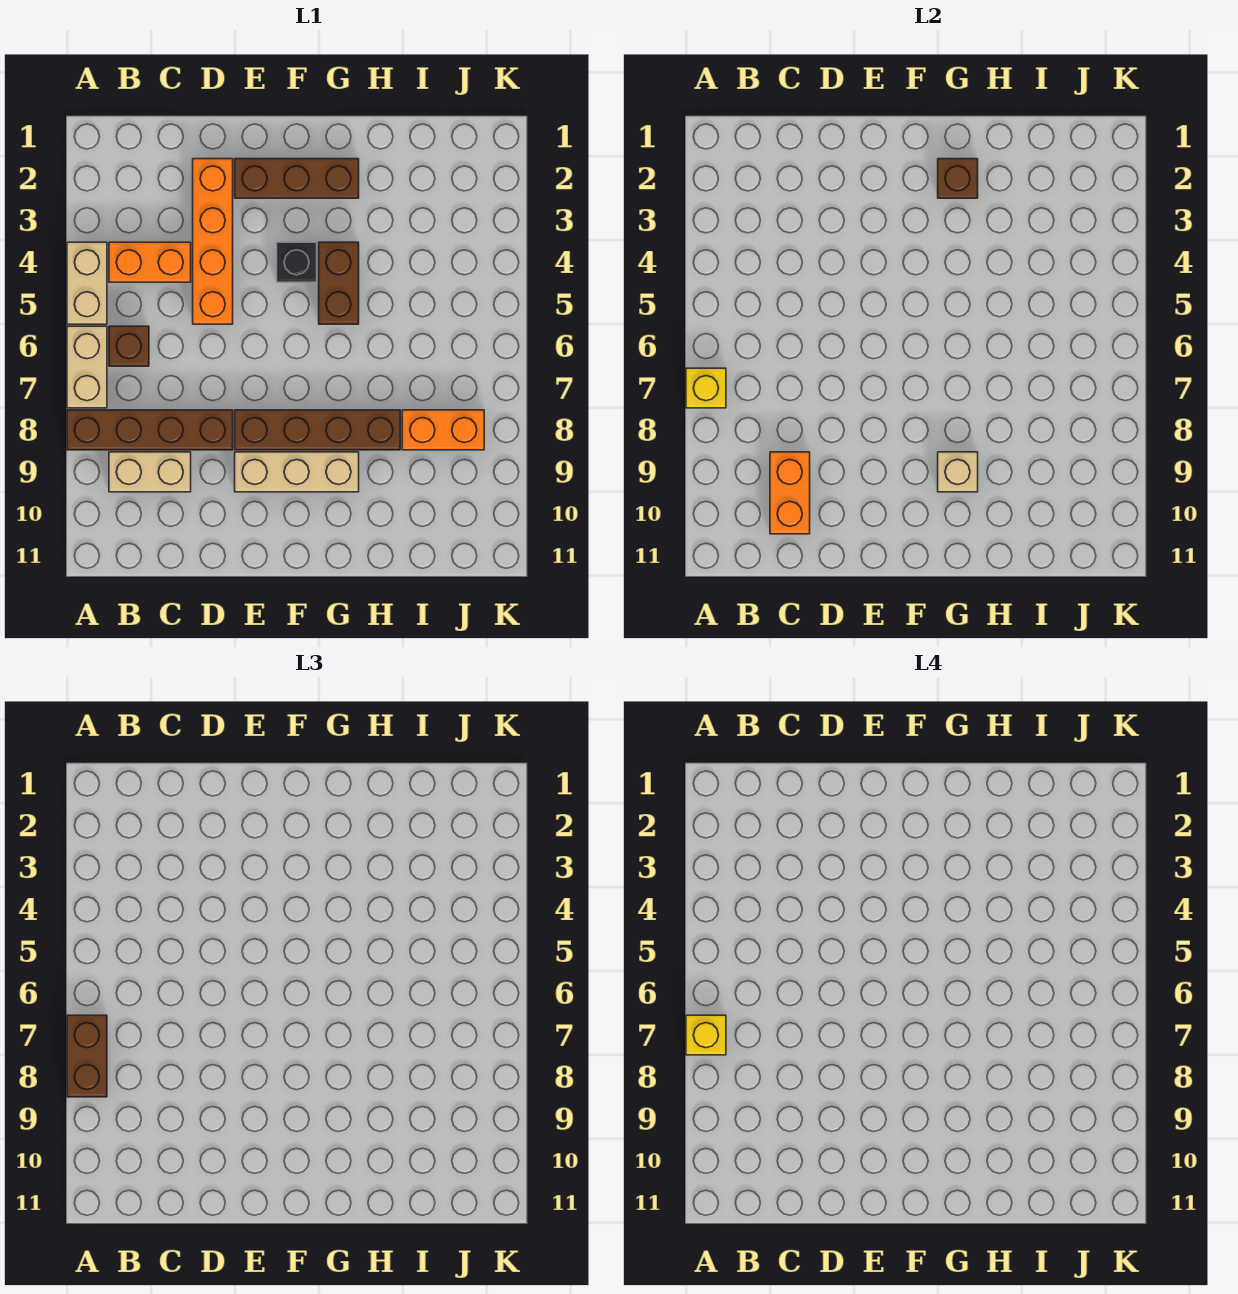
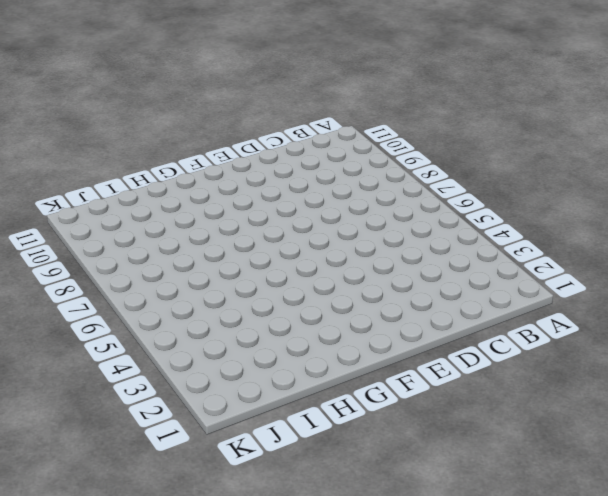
none -> tan 1x2 brick [67,242,107,324]
none -> tan 1x2 brick [67,326,107,408]
none -> brown 1x4 brick [67,410,233,450]

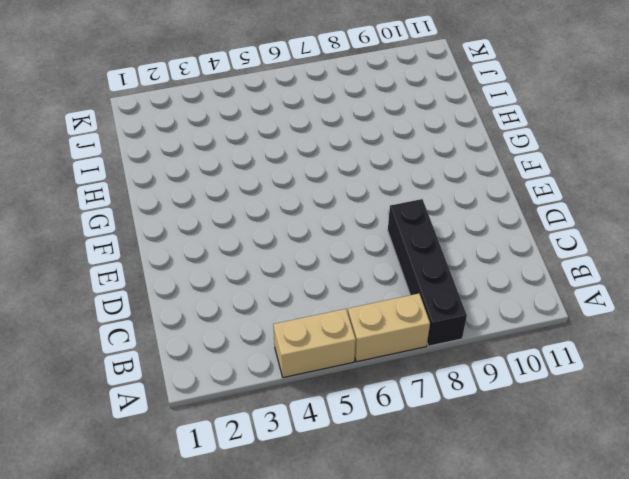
black 1x4 brick [388,199,467,346] -> brown 1x4 brick [67,410,233,450]
none -> orange 1x2 brick [109,242,191,282]
none -> brown 1x1 brick [109,326,149,366]
none -> tan 1x2 brick [109,452,191,492]

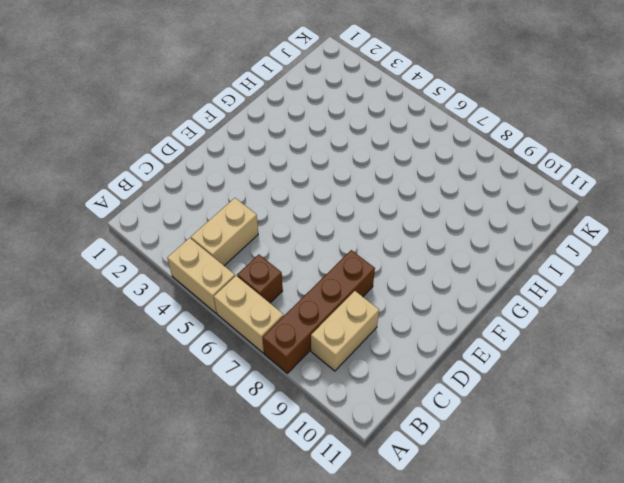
tan 1x2 brick [191,198,258,266] -> orange 1x2 brick [109,242,191,282]
none -> orange 1x4 brick [193,159,233,324]
none -> brown 1x3 brick [235,159,359,198]
none -> brown 1x4 brick [235,410,400,450]

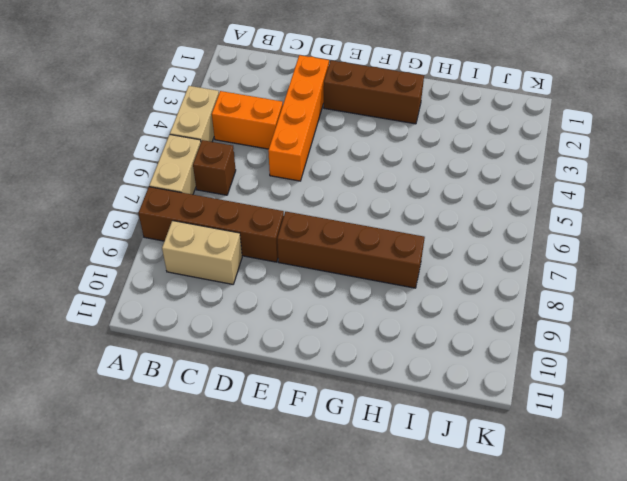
none -> tan 1x3 brick [235,452,359,492]
none -> black 1x1 brick [277,242,317,282]
none -> brown 1x2 brick [319,242,359,324]

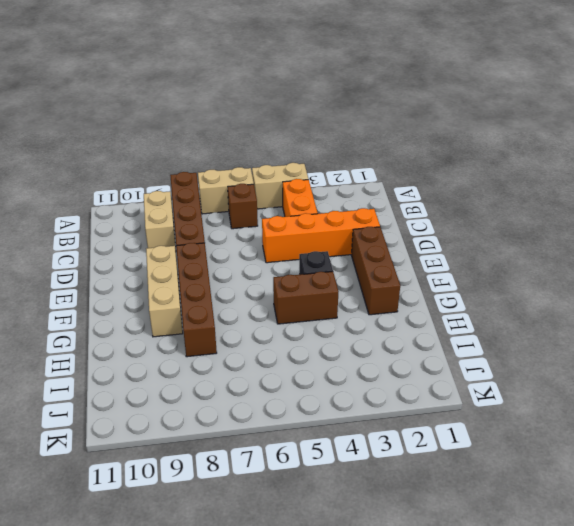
none -> orange 1x2 brick [402,410,484,450]
none -> yellow 1x1 brick [686,368,726,408]
none -> orange 1x2 brick [770,452,810,534]

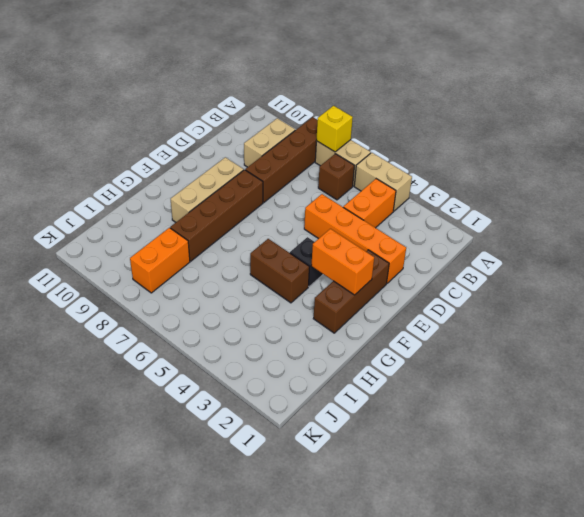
orange 1x2 brick [311,229,374,295] -> orange 1x2 brick moved to [770,452,810,534]
none -> brown 1x1 brick [938,159,978,198]
none -> tan 1x1 brick [938,452,978,492]
none -> brown 1x2 brick [67,1015,107,1097]

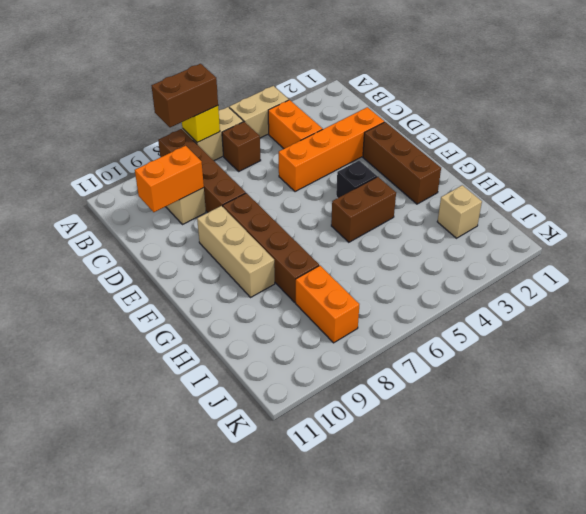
tan 1x1 brick [437,185,482,238] -> tan 1x1 brick moved to [938,452,978,492]
none -> brown 1x1 brick [938,159,978,198]
none -> yellow 1x1 brick [686,1015,726,1055]

